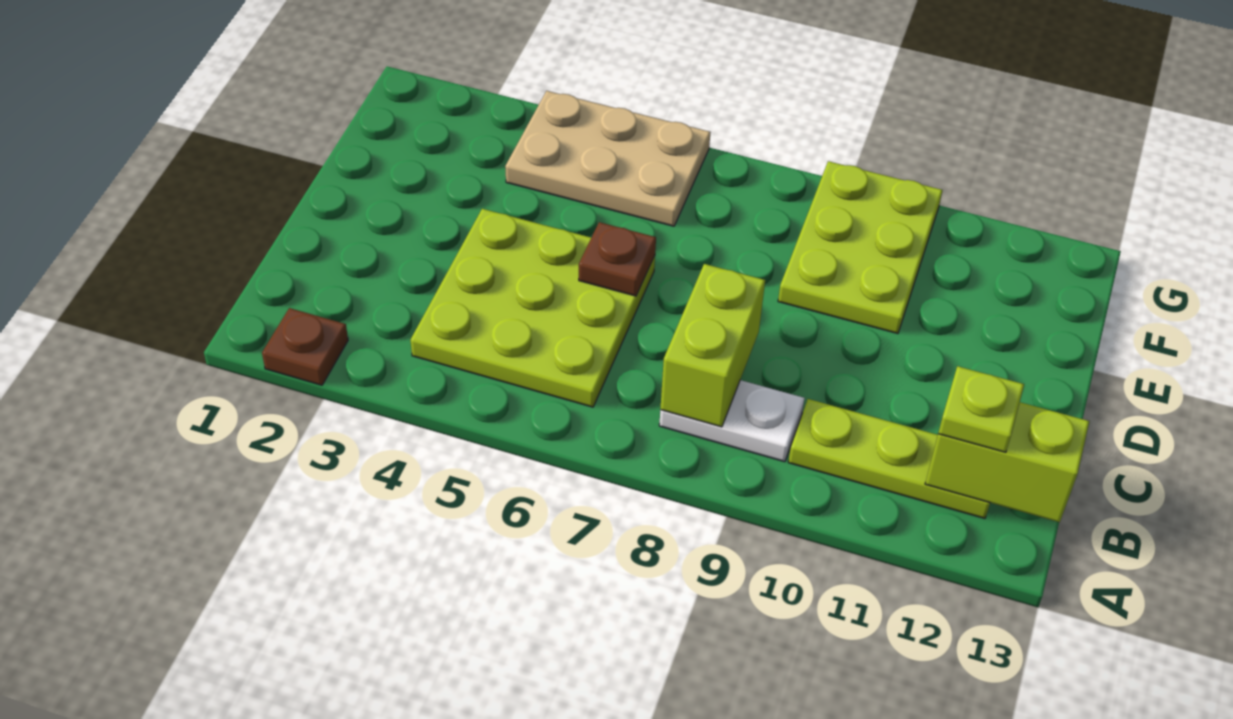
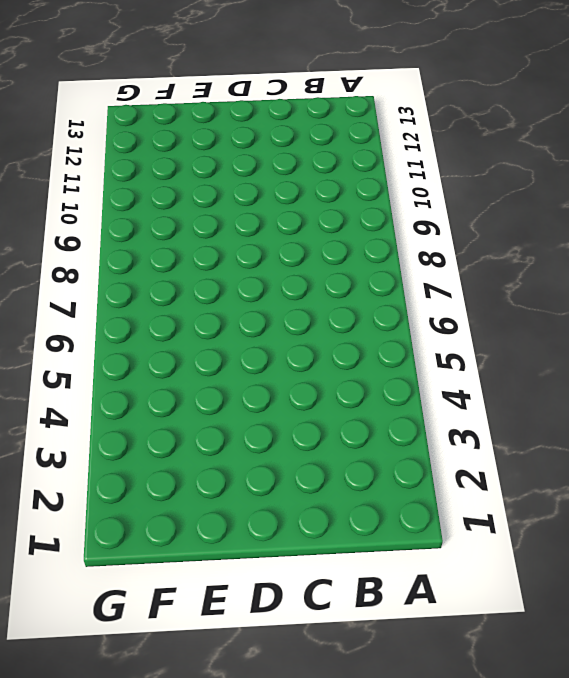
none -> brown 1x1 plate [262,308,348,385]
none -> lime 3x3 plate [411,209,655,407]

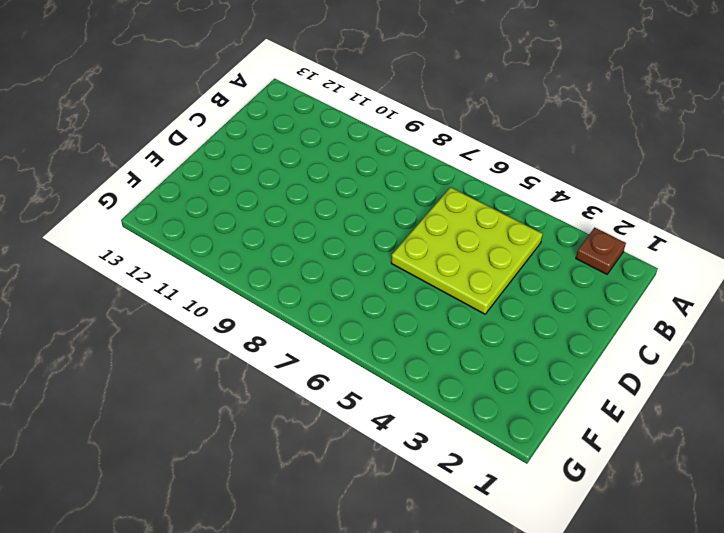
none -> white 1x2 plate [659,380,804,462]
none -> lime 1x3 plate [788,399,990,518]

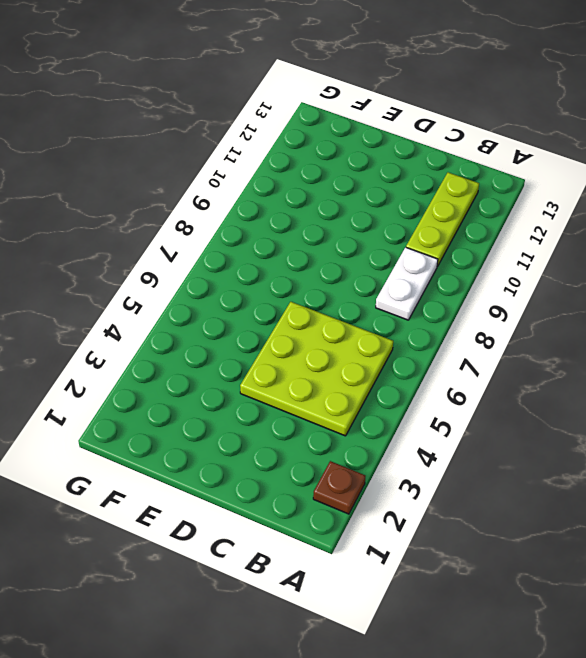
none -> lime 2x3 plate [778,161,943,334]
none -> tan 2x3 plate [505,91,710,226]

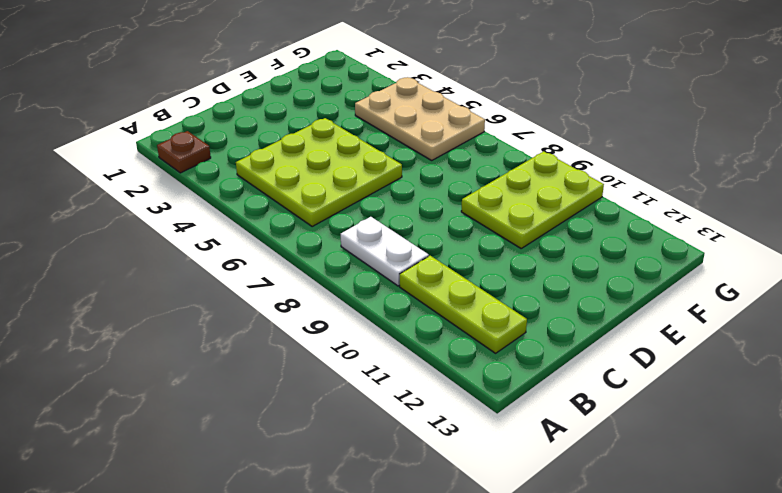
none -> lime 1x2 brick [660,264,765,427]
none -> lime 1x2 brick [925,402,1089,522]

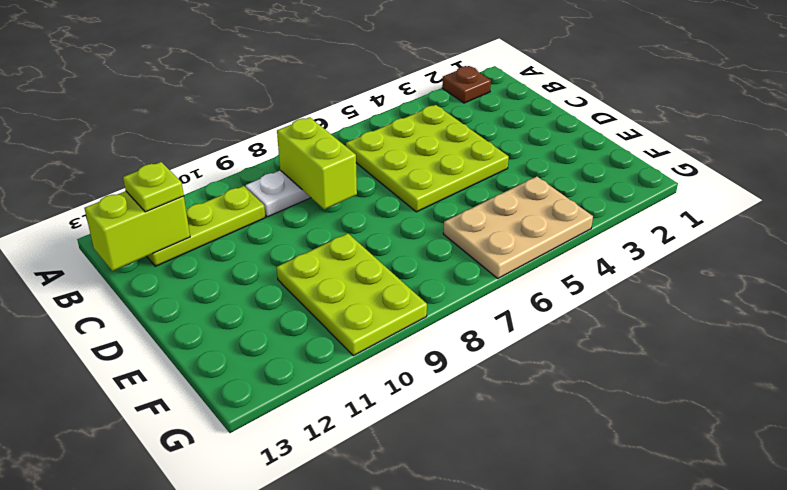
none -> brown 1x1 plate [579,222,656,296]

